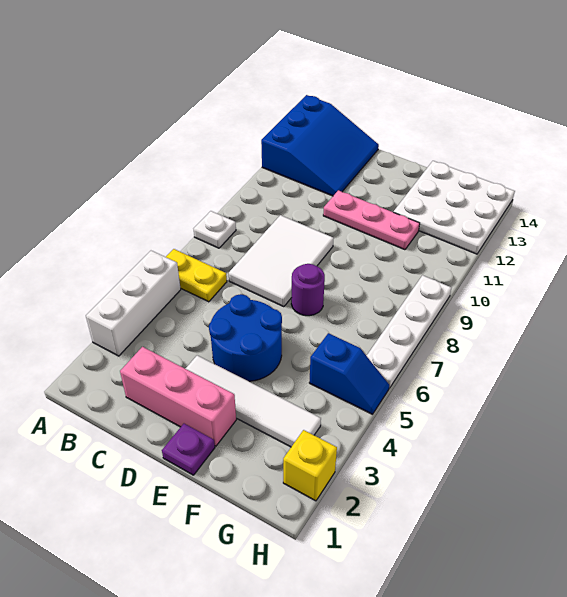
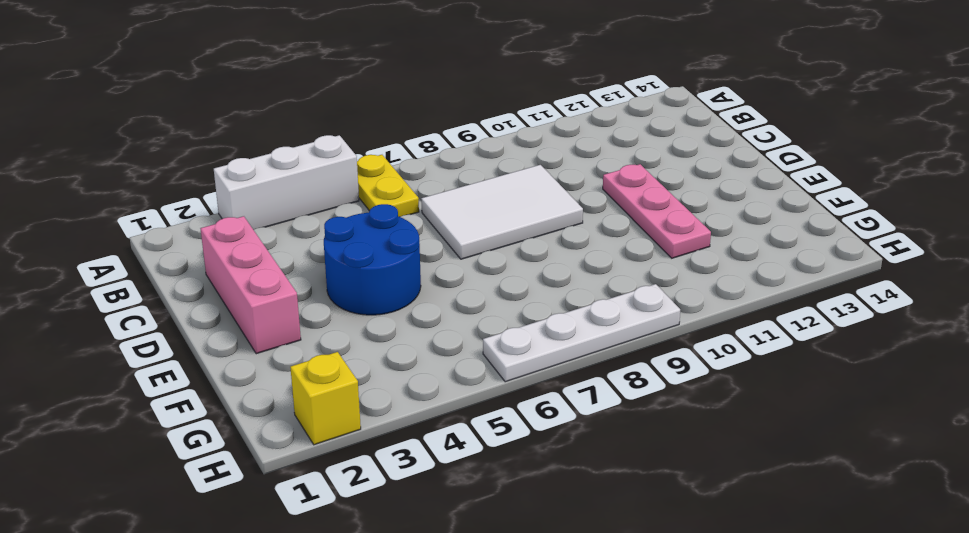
none -> white 1x1 plate [194,211,236,248]
none -> blue 3x3 slope [261,95,379,196]
none -> white 1x4 tile [185,355,321,447]

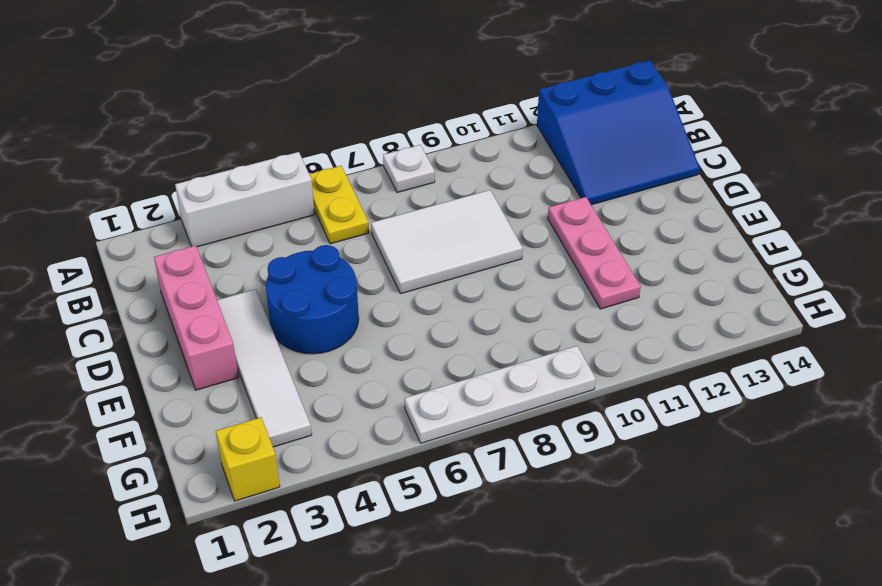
none -> purple 1x1 plate [162,424,215,475]
none -> purple 1x1 round brick [291,264,325,316]
none -> white 3x3 plate [393,161,515,254]

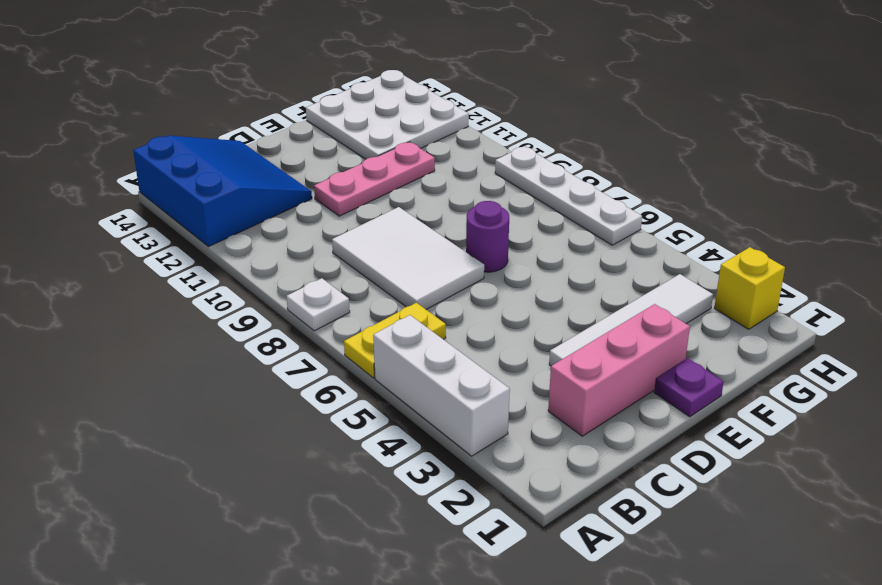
none -> blue 2x2 round brick [209,294,282,381]
none -> blue 1x2 slope [309,333,389,414]

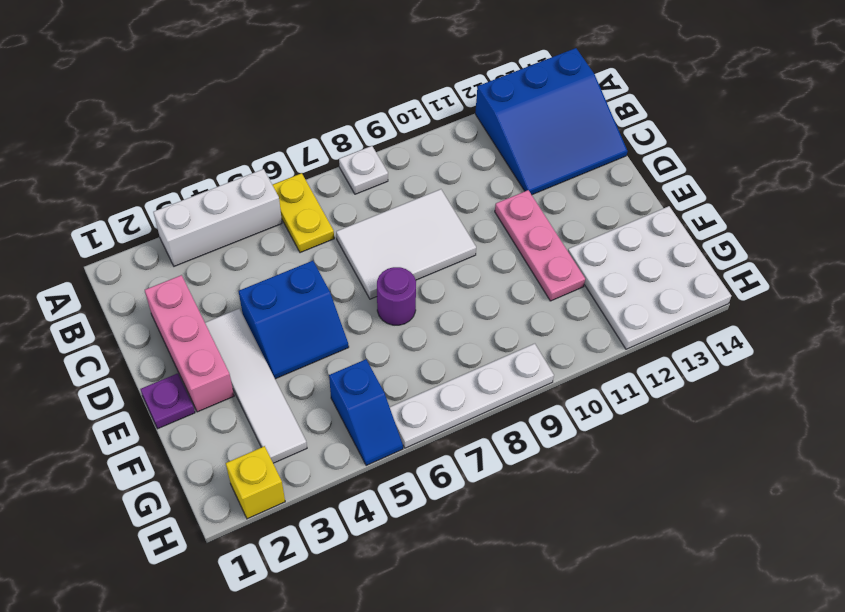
blue 2x2 slope [239,261,349,379] -> blue 2x2 round brick [209,294,282,381]

